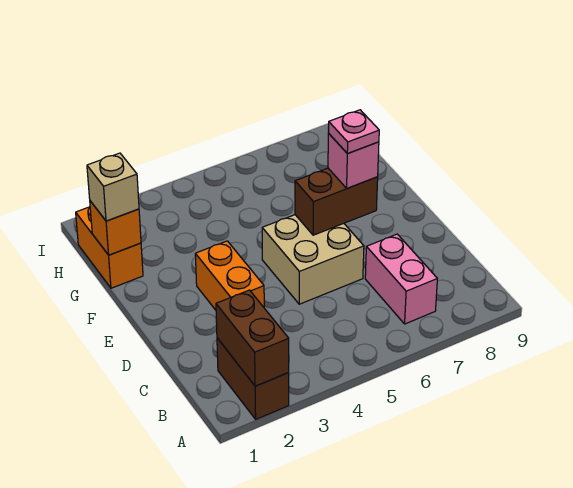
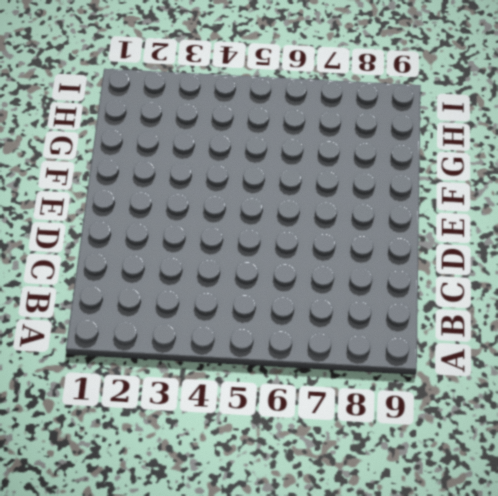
none -> brown 1x2 brick [217,338,289,419]
none -> pink 1x2 brick [365,234,437,324]

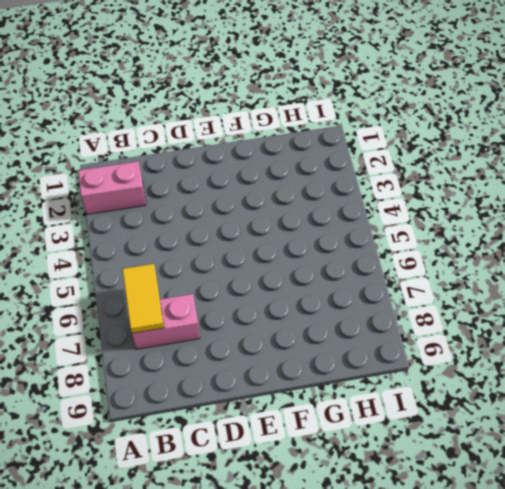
pink 1x2 brick [78,161,146,214] -> brown 1x2 brick [217,338,289,419]
yellow 1x2 tile [122,264,164,333] -> none
none -> orange 1x2 brick [195,241,264,310]
none -> tan 2x2 brick [262,215,364,304]

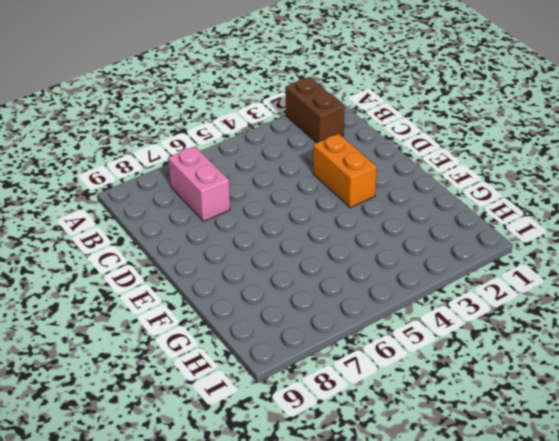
none -> tan 2x2 brick [262,215,364,304]
none -> orange 1x2 brick [76,207,143,288]

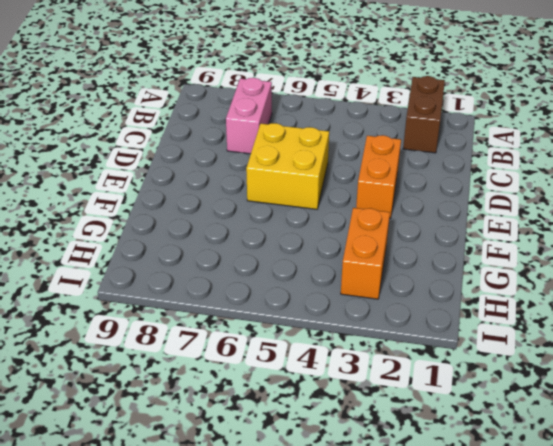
yellow 2x2 brick [246,123,329,209] -> tan 2x2 brick [262,215,364,304]
orange 1x2 brick [341,208,390,299] -> orange 1x2 brick moved to [76,207,143,288]
none -> brown 1x2 brick [216,290,289,386]
none -> brown 1x2 brick [295,168,378,235]

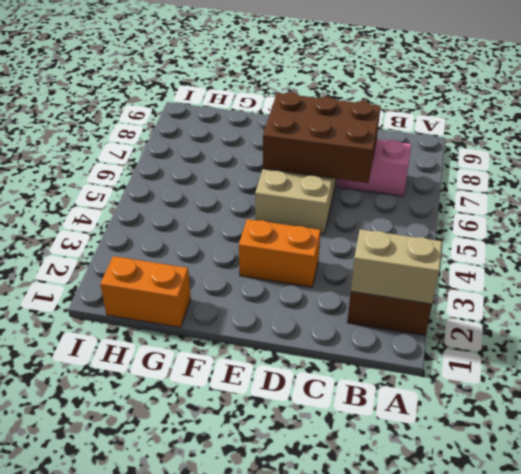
tan 1x2 brick [351,229,442,304] -> brown 1x2 brick [216,290,289,386]
brown 2x3 brick [263,92,381,183] -> brown 1x2 brick [295,168,378,235]
none -> orange 1x1 brick [90,201,141,255]
none -> pink 1x1 brick [328,133,379,188]

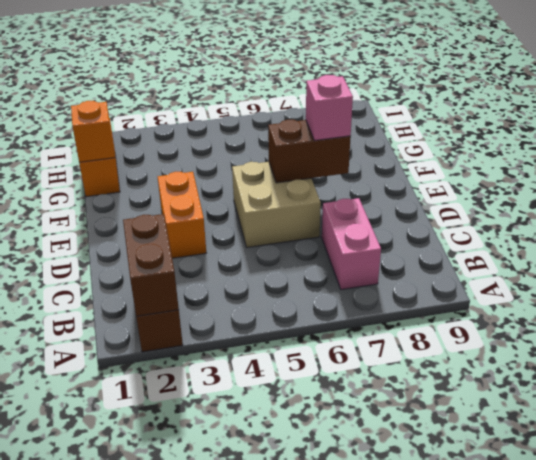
none -> tan 1x1 brick [87,153,139,221]
none -> pink 1x1 plate [329,110,379,154]

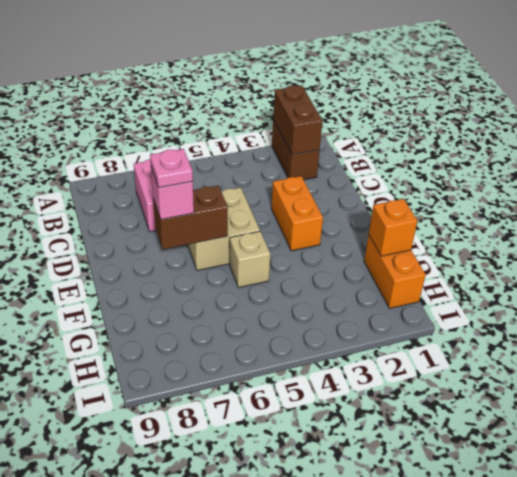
tan 1x1 brick [229,231,270,288] -> tan 1x1 brick moved to [87,153,139,221]

